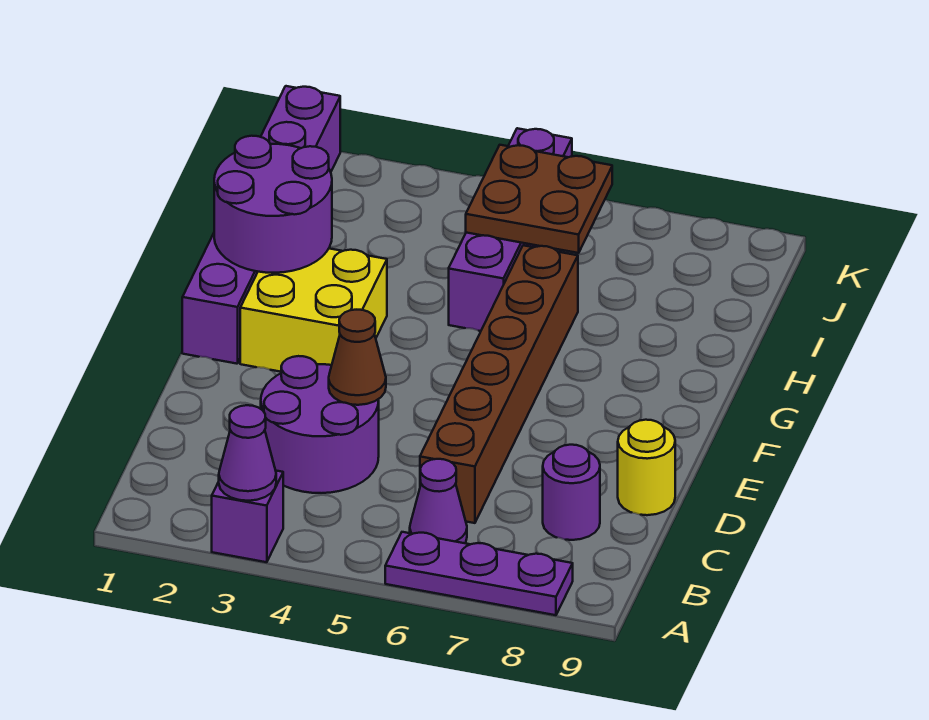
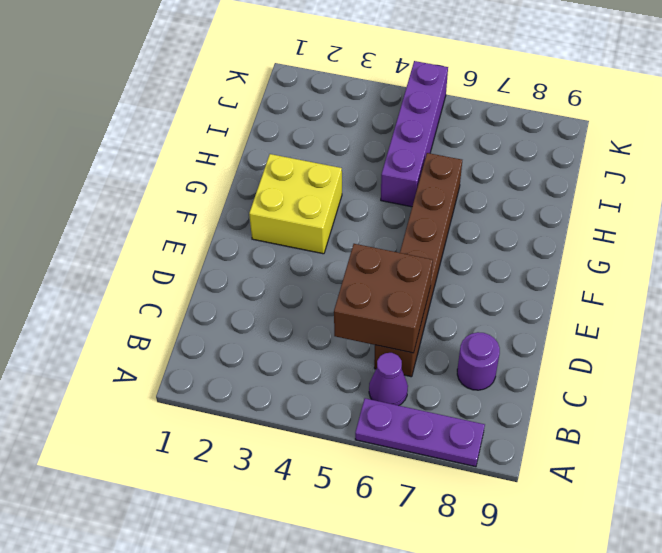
brown 2x2 brick [334,244,433,353] -> none
none -> purple 1x1 brick [212,471,283,562]
none -> purple 2x2 round brick [261,356,379,493]
none -> yellow 1x1 round brick [618,420,675,515]

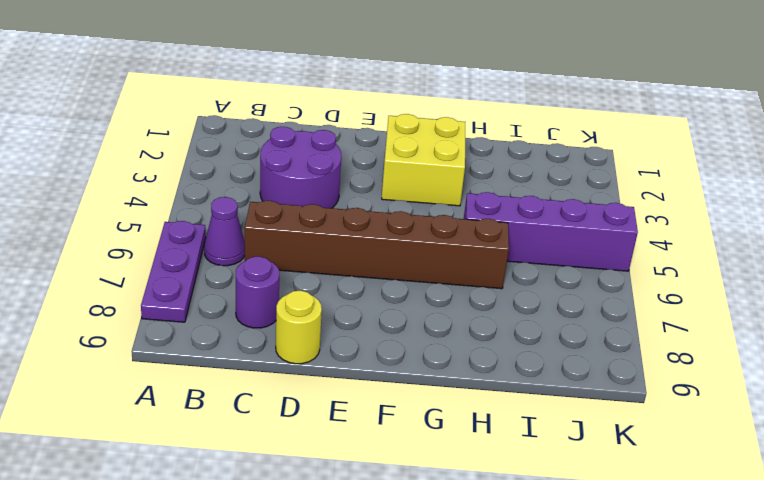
none -> purple 1x1 brick [212,471,283,562]
none -> purple 1x6 brick [182,86,340,364]
none -> purple 1x1 cone [219,405,276,501]

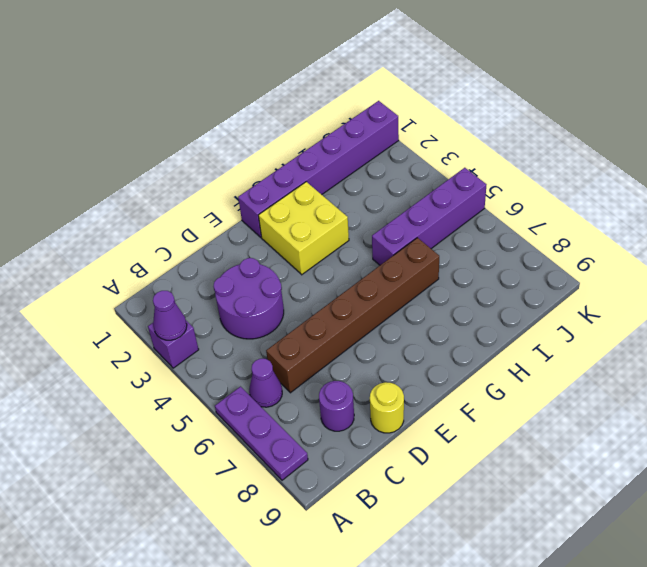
none -> brown 1x1 cone [329,310,386,405]
none -> purple 2x2 round brick [214,136,332,273]
none -> brown 2x2 plate [466,145,612,253]

